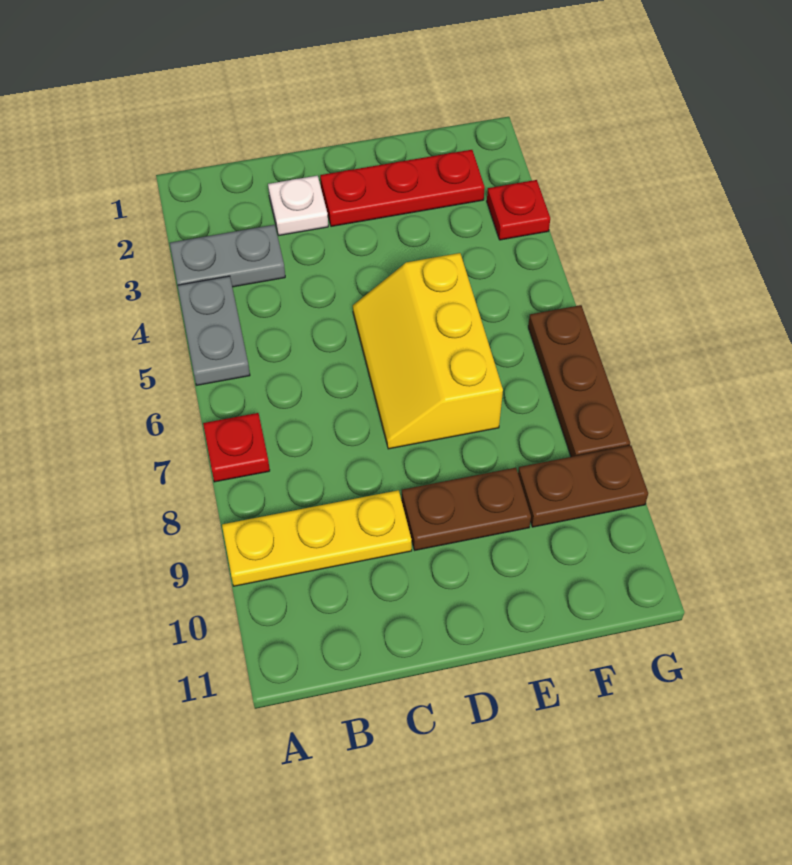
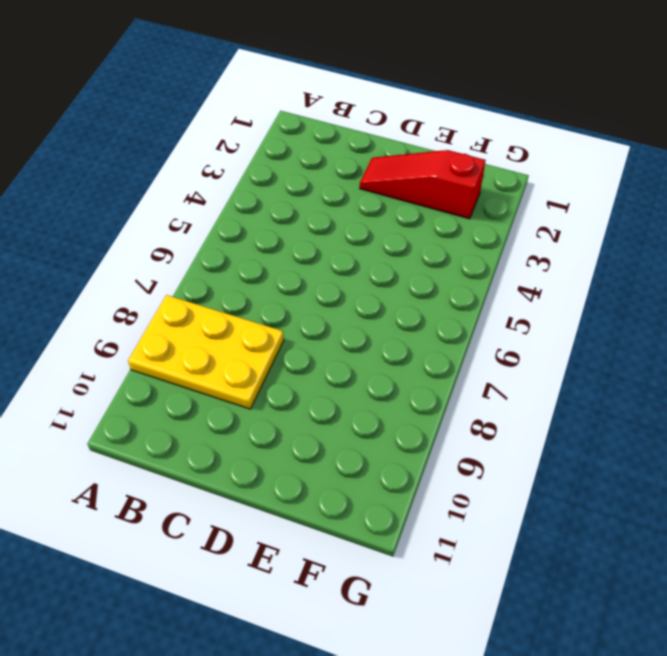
yellow 2x3 plate [128,295,284,409] -> yellow 1x3 plate [222,490,412,586]
red 1x3 slope [360,150,486,219] -> red 1x3 plate [320,150,485,227]
none -> grey 1x2 plate [170,225,285,287]
none -> grey 1x2 plate [178,276,250,385]

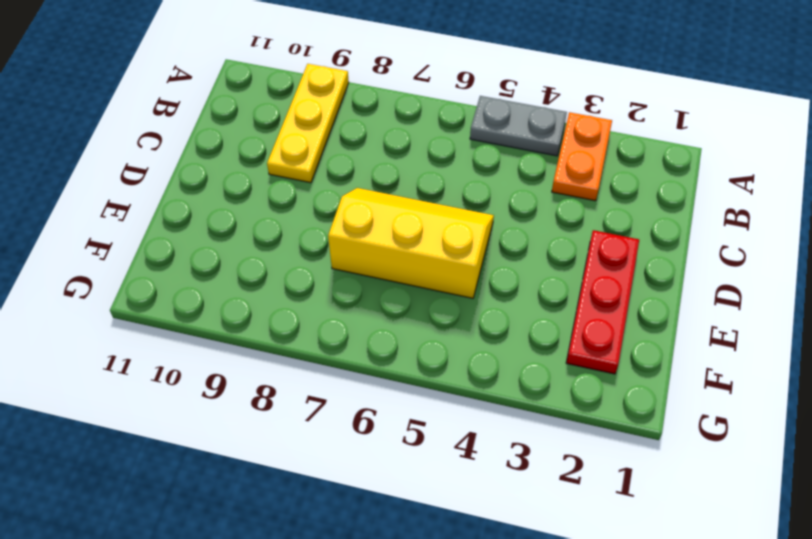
orange 1x2 plate [552,112,612,201] -> grey 1x2 plate [170,225,285,287]
none -> red 1x1 plate [203,413,270,482]
none -> white 1x1 plate [268,176,328,235]

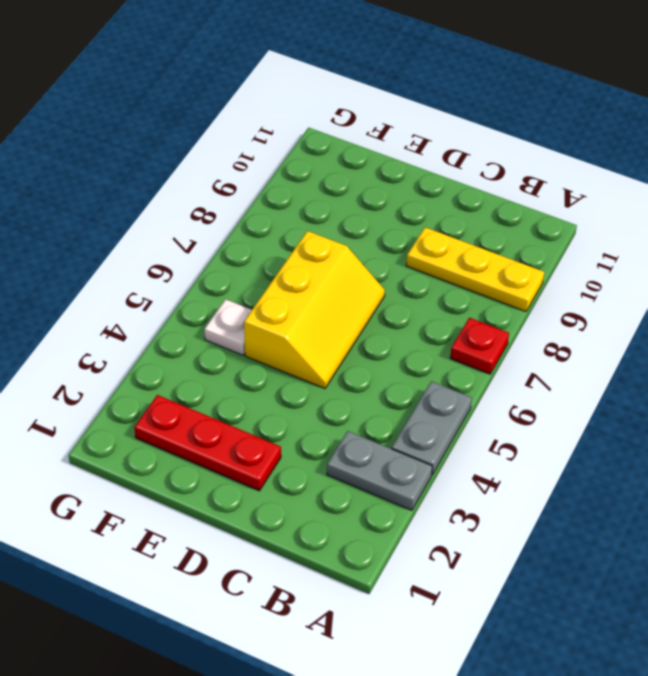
white 1x1 plate [205,299,252,355] -> white 1x1 plate moved to [268,176,328,235]
none -> brown 1x2 plate [402,468,531,550]
none -> brown 1x2 plate [518,445,648,527]

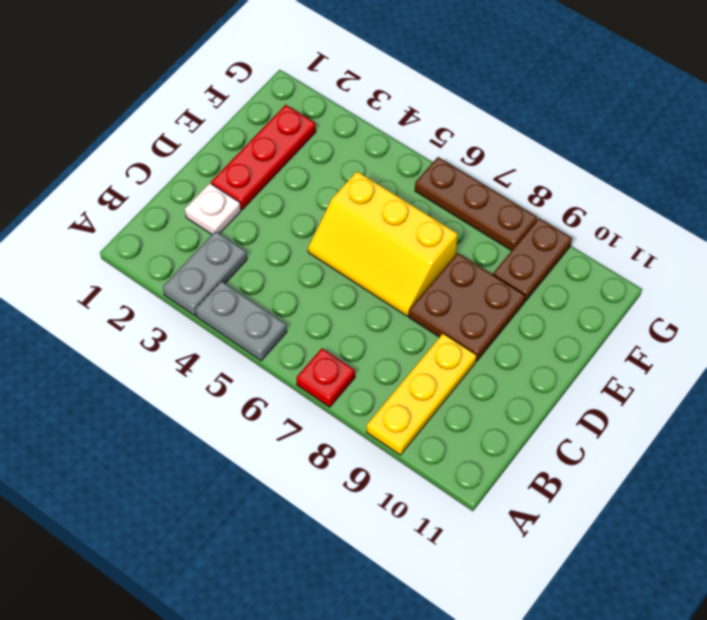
brown 2x2 plate [409,253,525,361] -> brown 1x2 plate [402,468,531,550]
none -> red 1x1 plate [487,180,550,240]

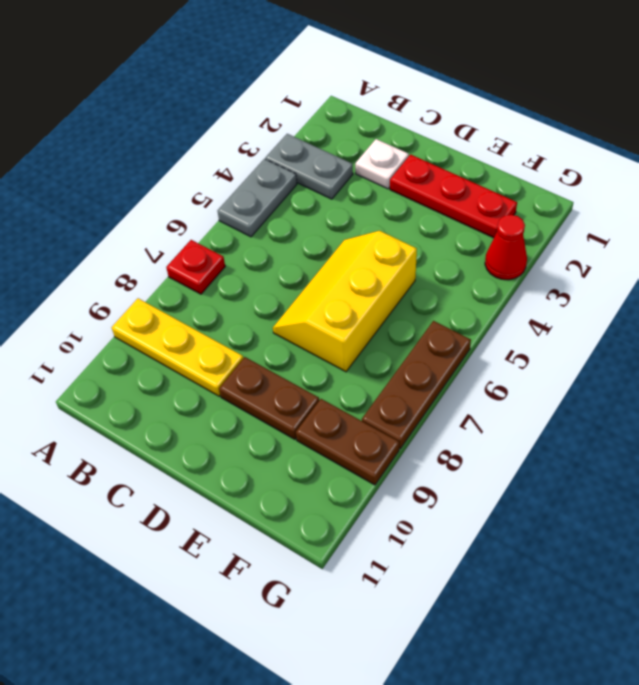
red 1x1 cone [485,215,527,280] -> red 1x1 plate [487,180,550,240]

